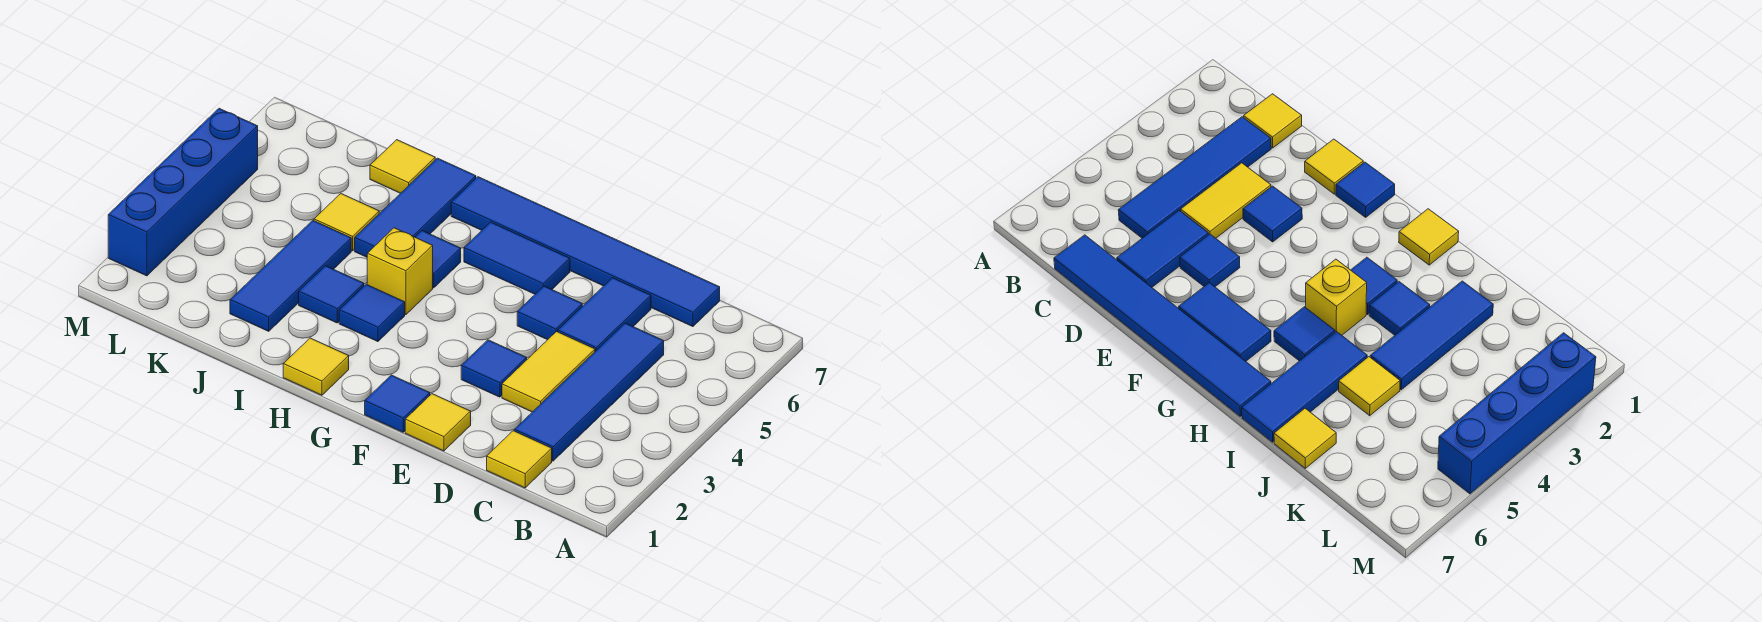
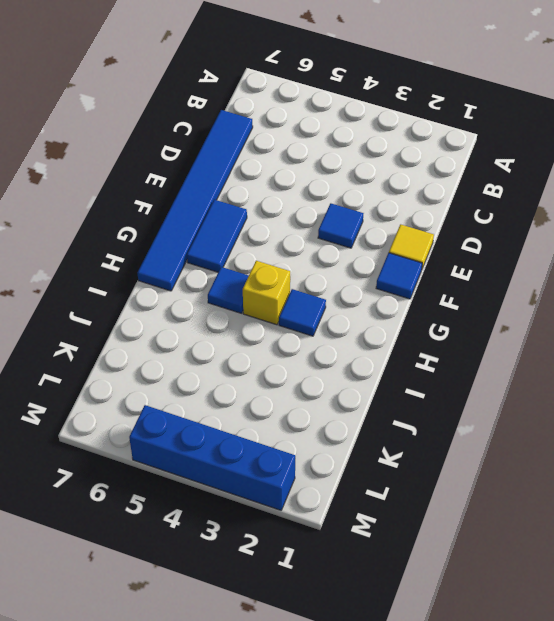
none -> yellow 1x1 tile [487,431,552,488]
none -> blue 1x4 tile [514,323,664,461]
none -> yellow 1x2 tile [502,332,595,412]

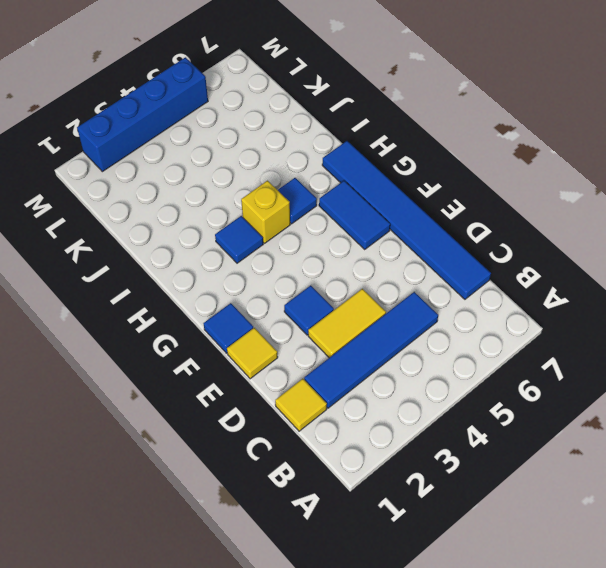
none -> blue 1x2 tile [558,278,651,351]
none -> blue 1x1 tile [517,286,582,340]
none -> yellow 1x1 tile [283,338,349,395]

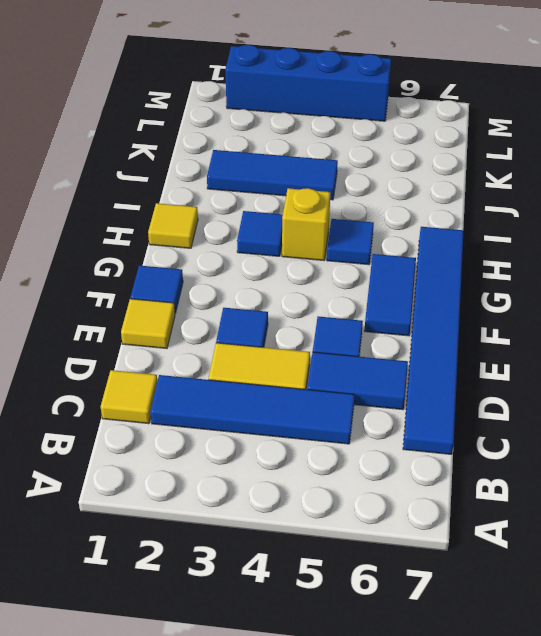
none -> blue 1x1 tile [299,266,364,323]
none -> blue 1x3 tile [355,158,476,257]
none -> yellow 1x1 tile [314,194,379,251]

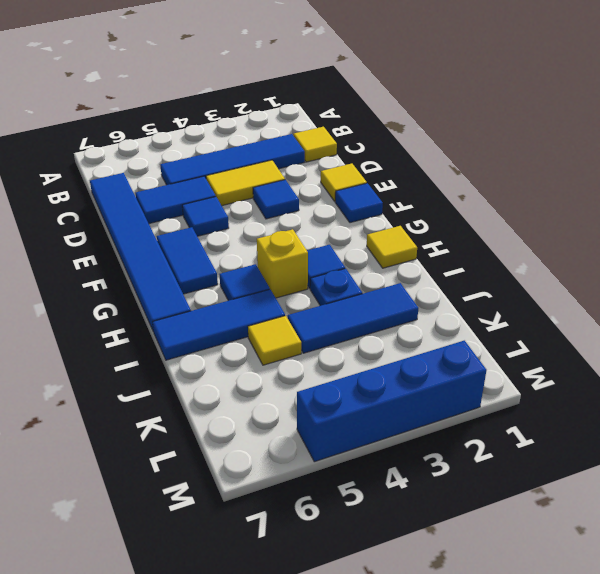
blue 1x1 plate [310,269,362,306] -> blue 1x1 tile [299,266,364,323]
none -> yellow 1x1 tile [370,140,435,193]

